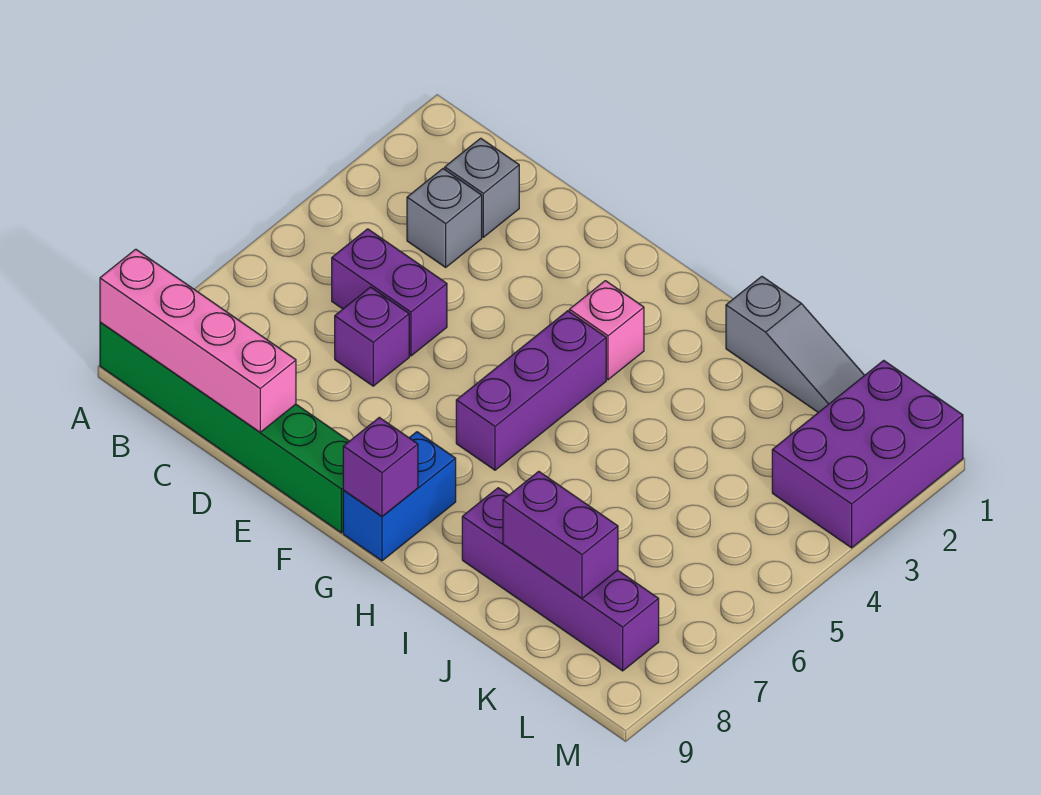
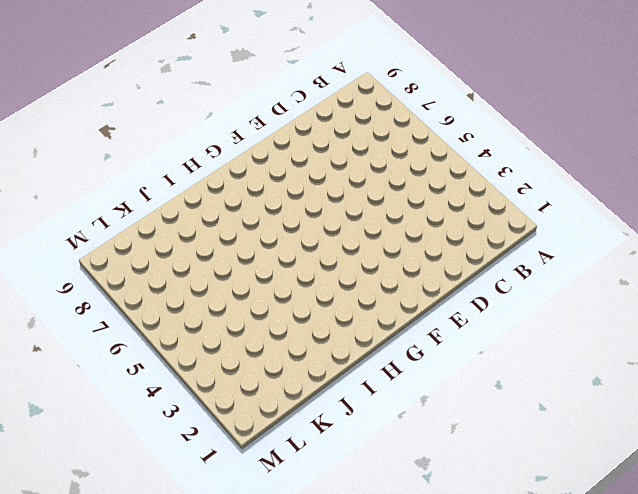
none -> green 1x6 brick [100,322,349,533]
none -> grey 1x1 brick [445,138,519,237]
none -> grey 1x1 brick [407,169,482,267]

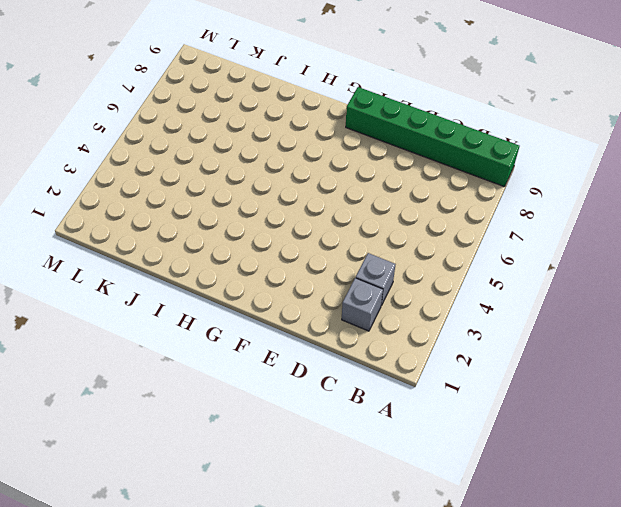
none -> purple 1x2 brick [332,229,447,356]
none -> purple 1x1 brick [335,287,409,386]
none -> pink 1x1 brick [569,281,644,380]

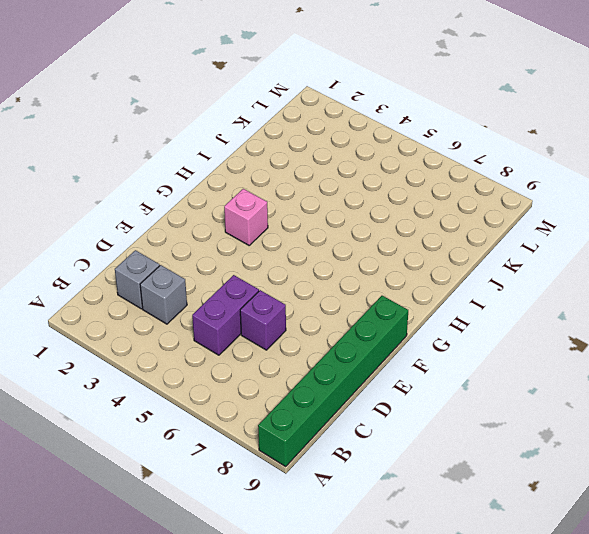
none -> purple 1x3 brick [456,311,606,470]
none -> blue 1x2 brick [343,432,456,561]
none -> grey 1x3 slope [726,276,865,412]

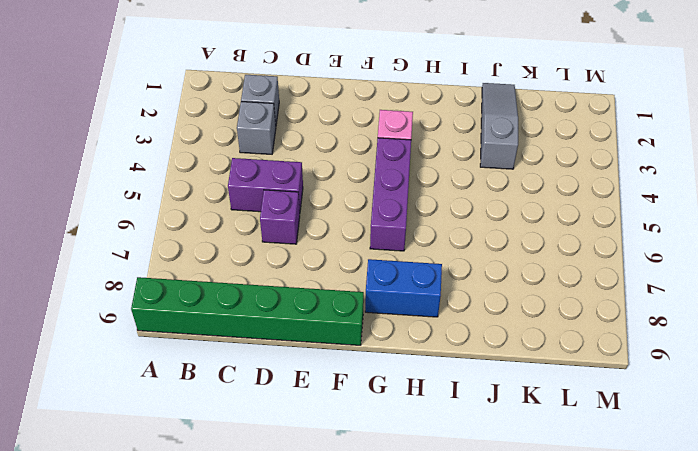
blue 1x2 brick [365,259,442,317] -> blue 1x2 brick turned to [343,432,456,561]
grey 1x3 slope [480,83,518,169] -> grey 1x3 slope turned to [726,276,865,412]
none -> purple 1x4 brick [462,488,659,671]
none -> purple 2x3 brick [772,360,963,548]
none -> pink 1x4 brick [100,249,296,432]

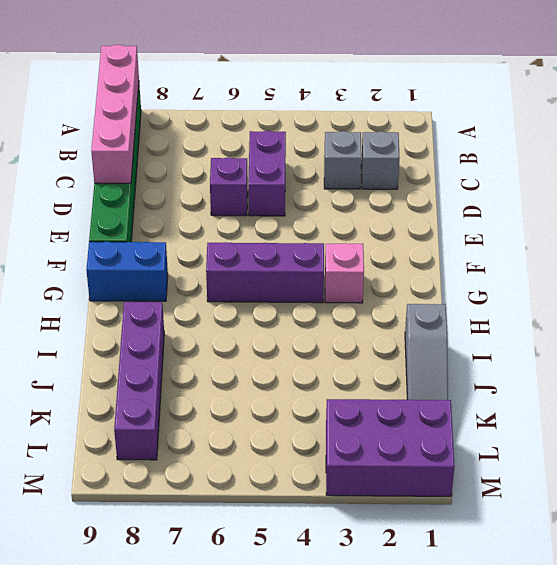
none -> purple 1x1 brick [343,417,418,516]
none -> purple 1x2 brick [503,471,618,598]

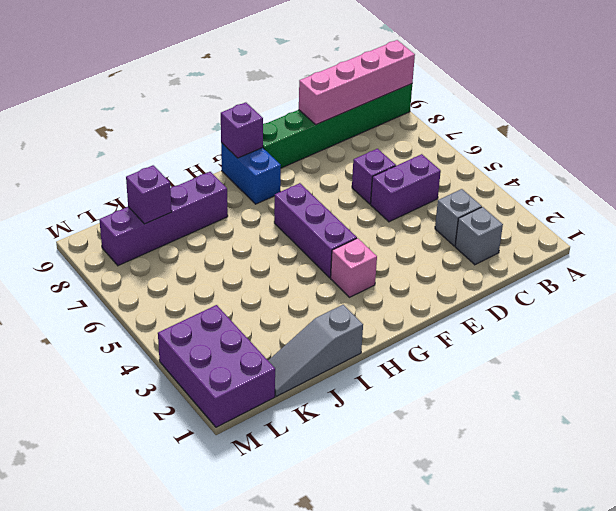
purple 1x1 brick [126,165,172,224] -> purple 1x2 brick [503,471,618,598]

